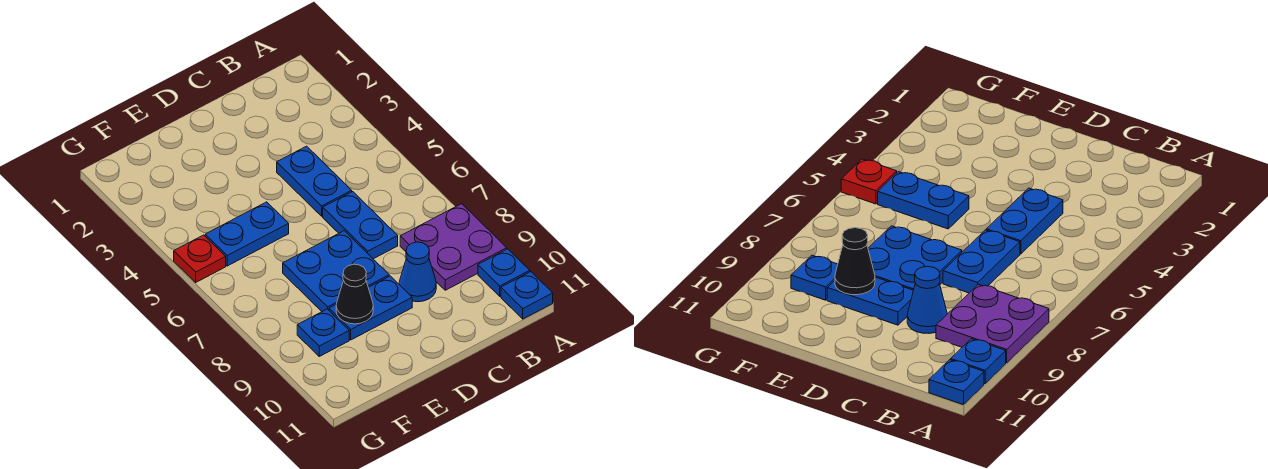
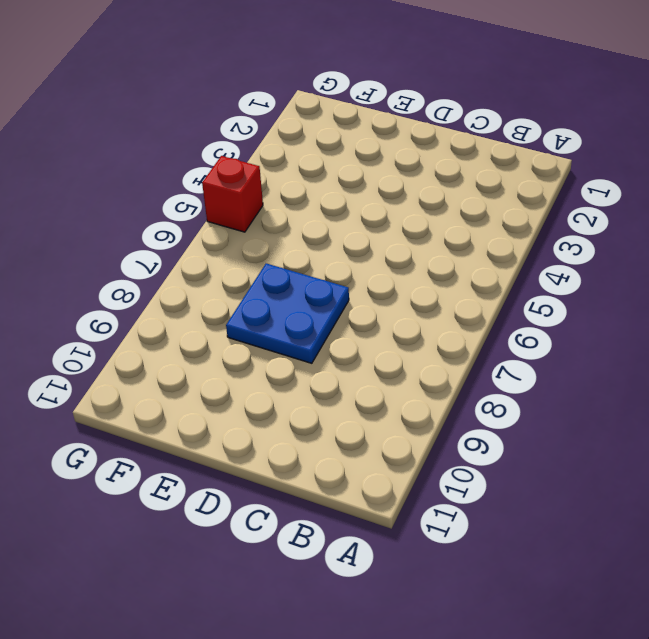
red 1x1 brick [202,156,263,232] -> red 1x1 plate [174,235,226,282]
none -> purple 2x2 plate [400,204,507,290]
none -> blue 1x1 plate [478,249,530,296]
none -> blue 1x1 plate [501,272,553,319]

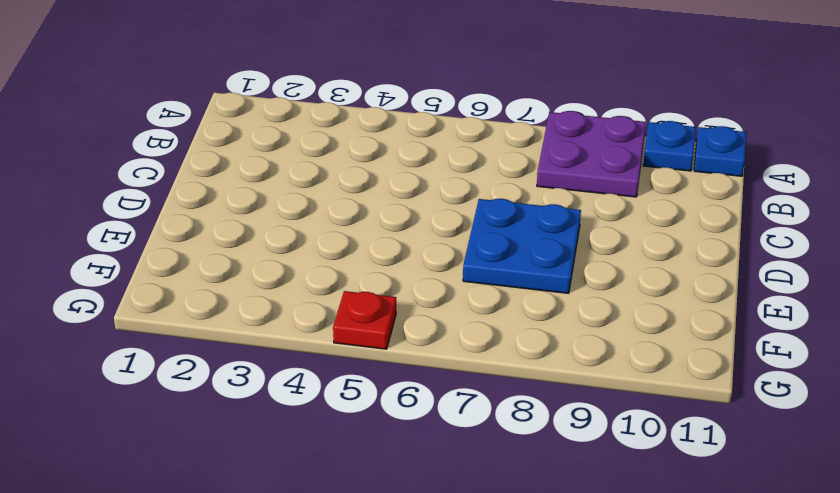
none -> blue 1x2 plate [277,146,352,216]
none -> blue 1x2 plate [323,192,398,259]
none -> blue 1x1 cone [399,242,436,302]

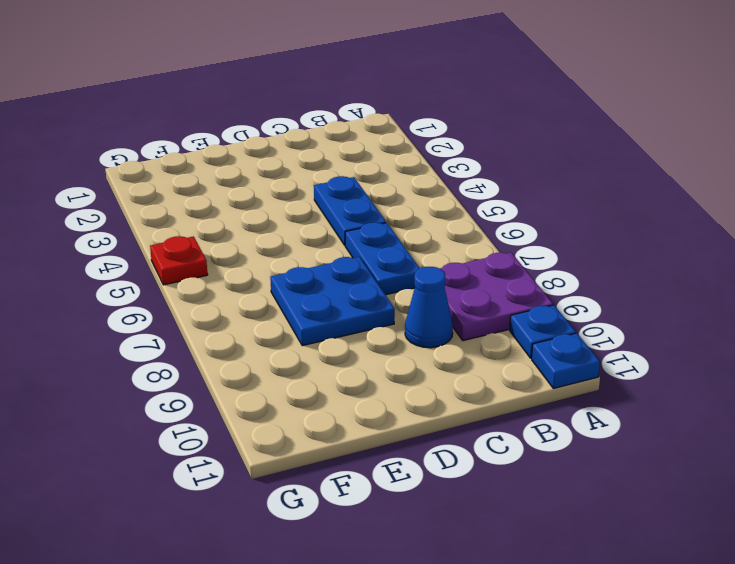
none -> blue 1x2 plate [329,276,412,340]
none -> blue 1x2 plate [205,202,289,266]
none -> blue 1x1 plate [297,309,349,356]

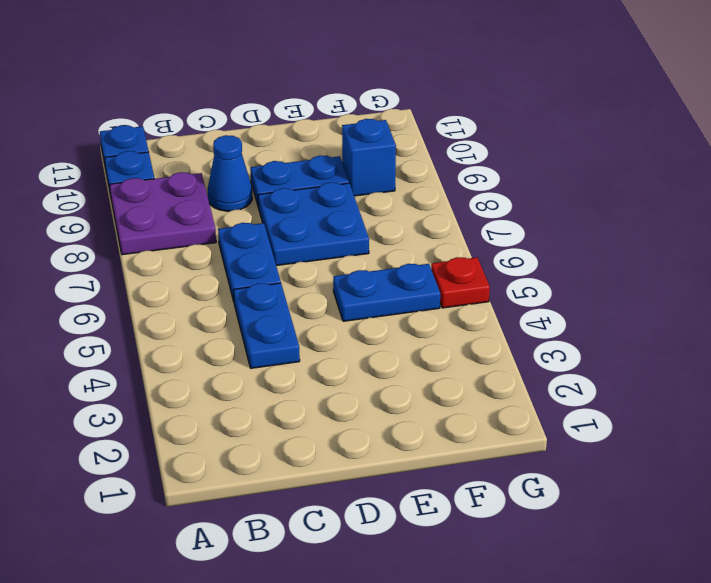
blue 1x1 brick [342,119,396,196] -> blue 1x1 plate [297,309,349,356]
none -> black 1x1 cone [336,264,373,324]

